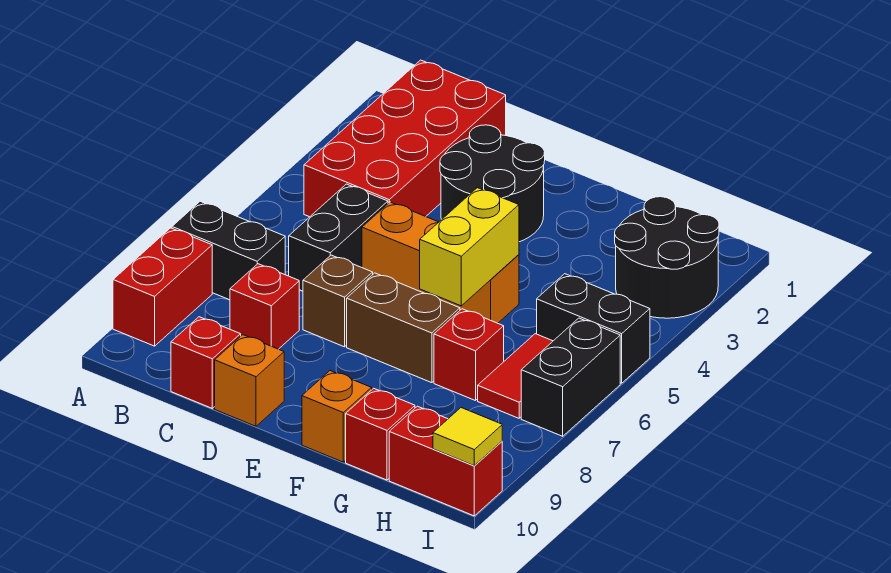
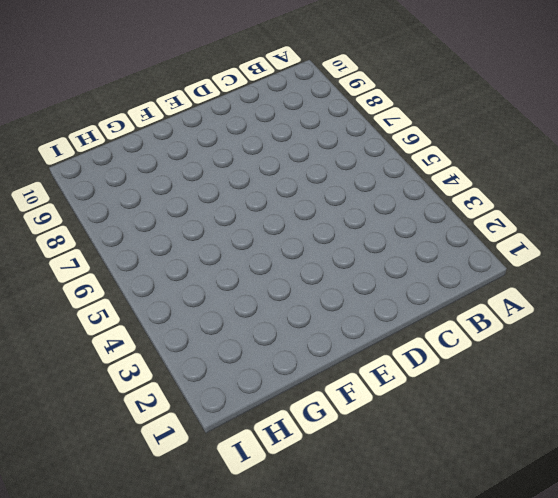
none -> black 1x2 brick [172,201,285,300]
none -> red 1x2 brick [113,228,212,346]
none -> red 2x4 brick [304,60,506,217]

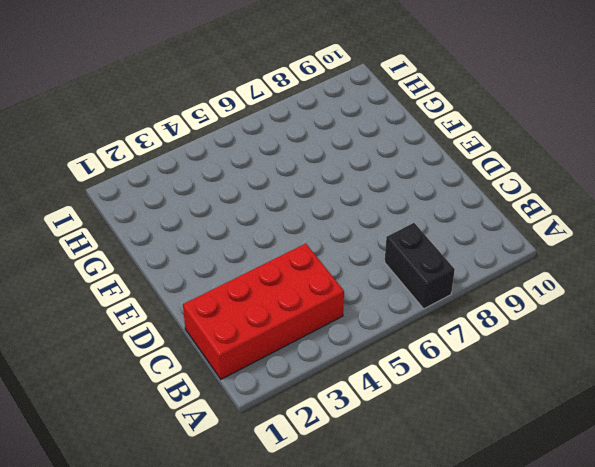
none -> red 1x2 brick [113,228,212,346]
none -> black 1x2 brick [289,184,388,291]
none -> red 1x1 brick [230,264,299,349]

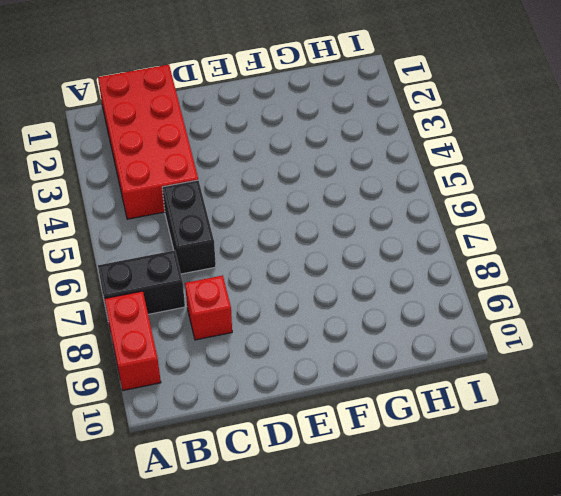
none -> red 1x1 brick [171,317,241,408]
none -> black 2x2 round brick [440,125,545,242]
none -> orange 1x3 brick [362,202,519,323]

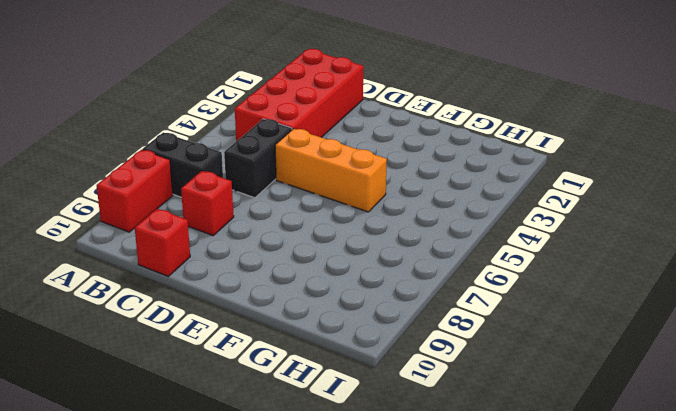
none -> black 2x2 round brick [440,125,545,242]
none -> brown 1x1 brick [303,255,373,347]
none -> orange 1x1 brick [215,335,284,426]

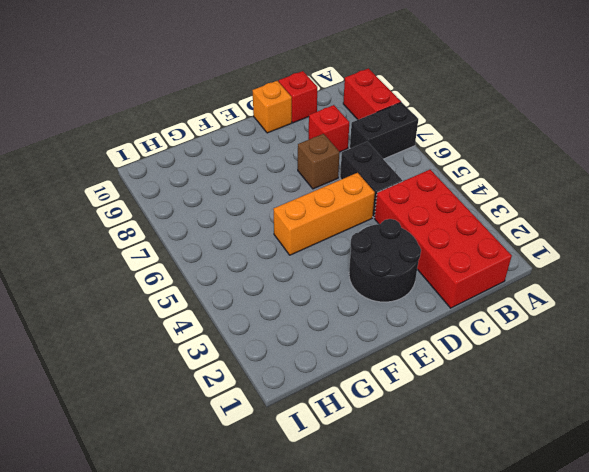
none -> brown 1x2 brick [347,273,460,383]
none -> orange 1x1 brick [302,371,372,462]
none -> red 1x1 brick [434,309,504,401]

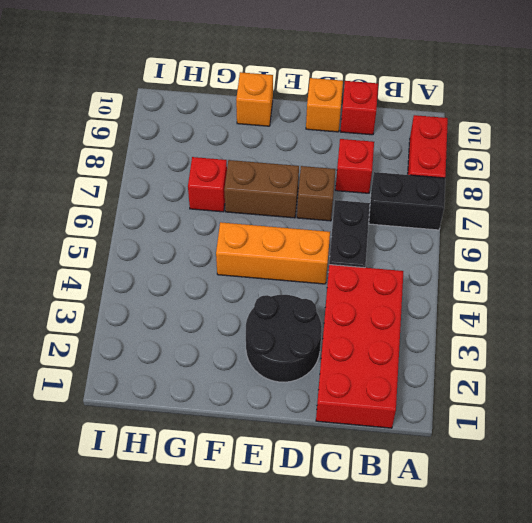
none -> red 1x1 brick [346,388,415,480]
none -> black 2x2 round brick [615,197,719,318]
none -> black 1x2 brick [537,274,650,383]

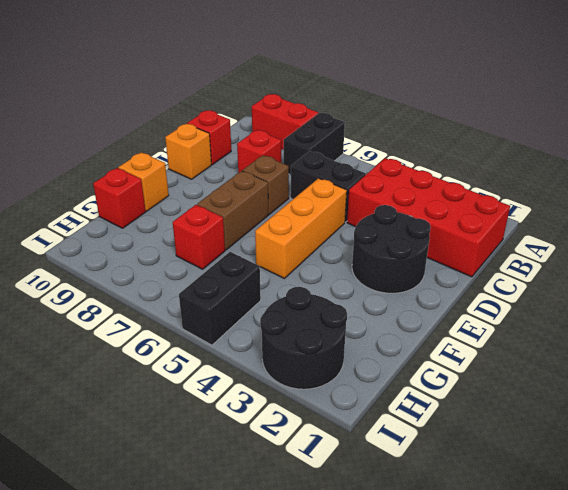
none -> red 1x2 tile [478,334,553,418]
none -> red 1x2 brick [389,406,502,516]
none -> black 1x2 brick [521,318,620,436]

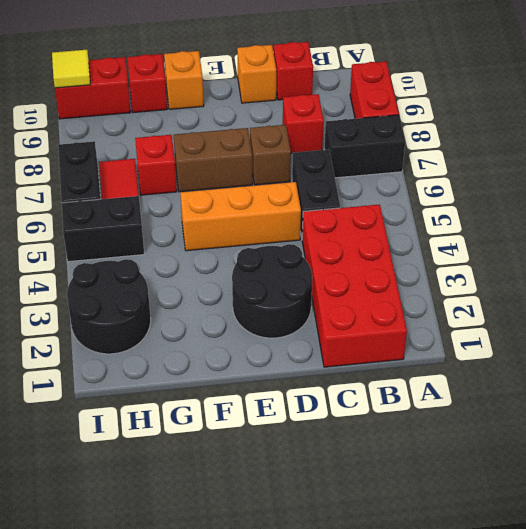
none -> yellow 1x2 brick [420,188,519,306]

